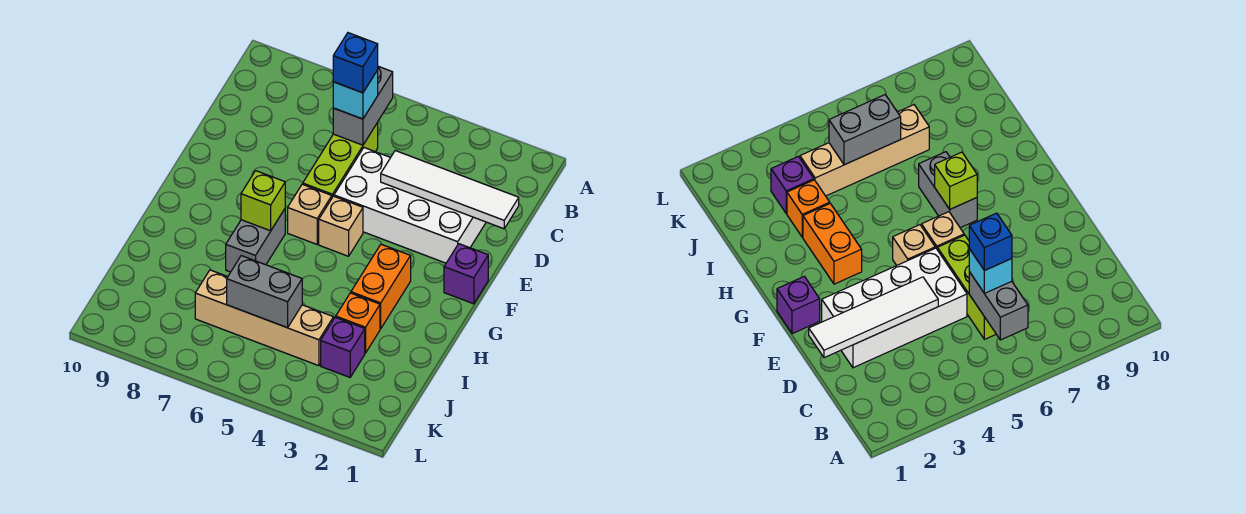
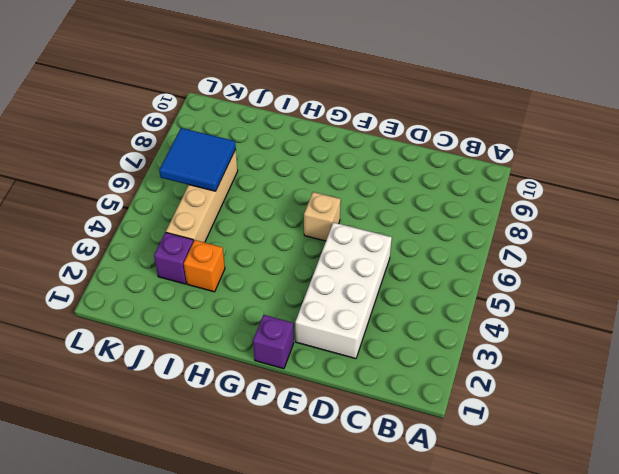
blue 2x2 tile [159,128,236,191] -> grey 1x2 brick [227,256,302,328]
none -> lime 1x3 brick [303,123,378,197]
none -> tan 1x1 brick [319,196,363,256]
none -> orange 1x2 brick [351,244,411,329]

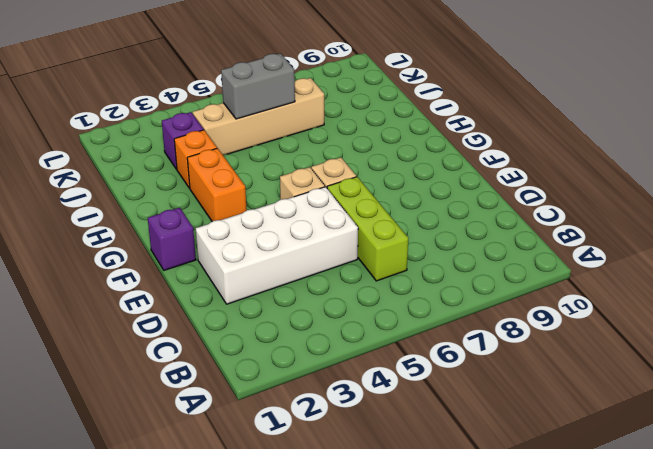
none -> grey 1x2 brick [226,209,285,272]
none -> grey 1x2 brick [333,66,393,145]
none -> white 1x4 tile [381,151,519,229]

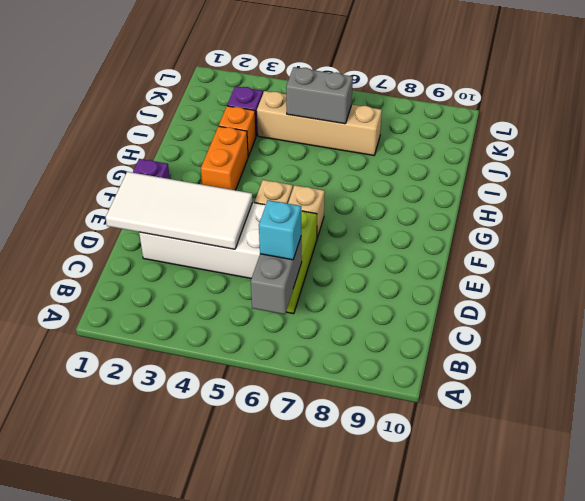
white 2x4 tile [106,172,253,249] -> white 1x4 tile [381,151,519,229]
none -> grey 1x2 brick [226,209,285,272]
none -> lime 1x1 brick [241,171,285,231]
none -> blue 1x1 brick [333,33,378,93]

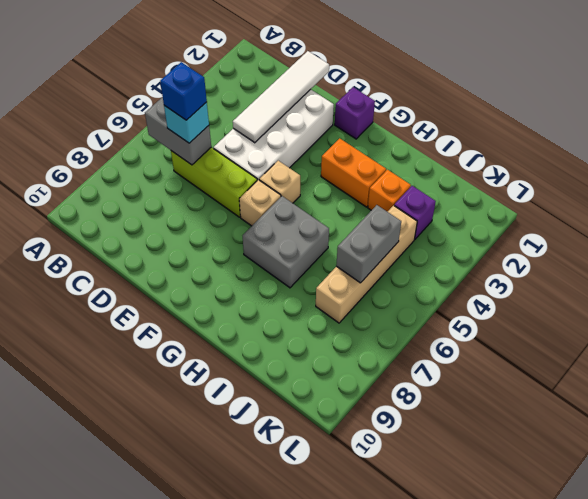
grey 2x2 brick [243,196,329,288] -> grey 1x2 brick [226,209,285,272]
none -> lime 1x1 brick [241,171,285,231]

